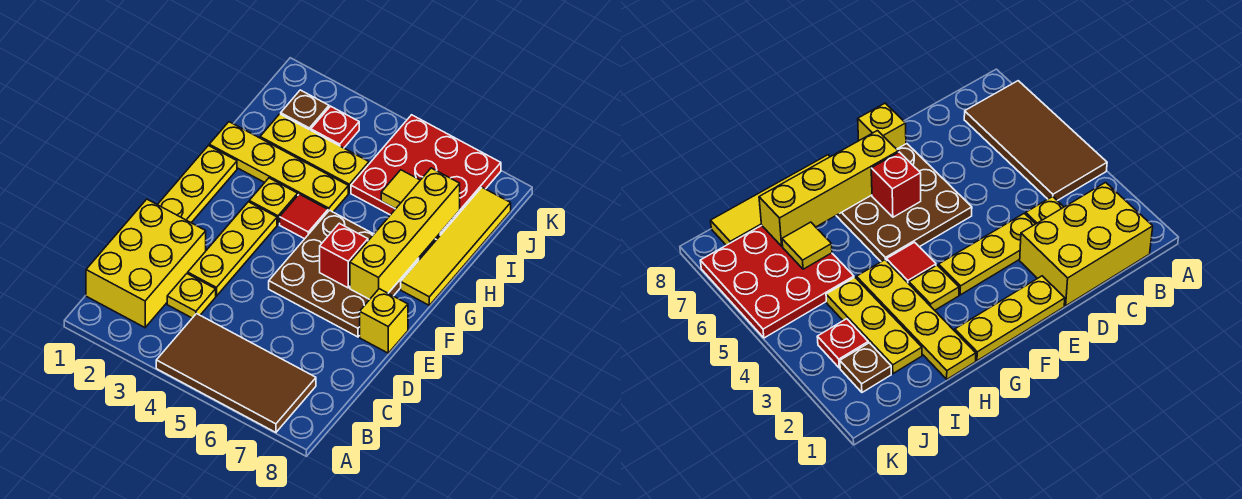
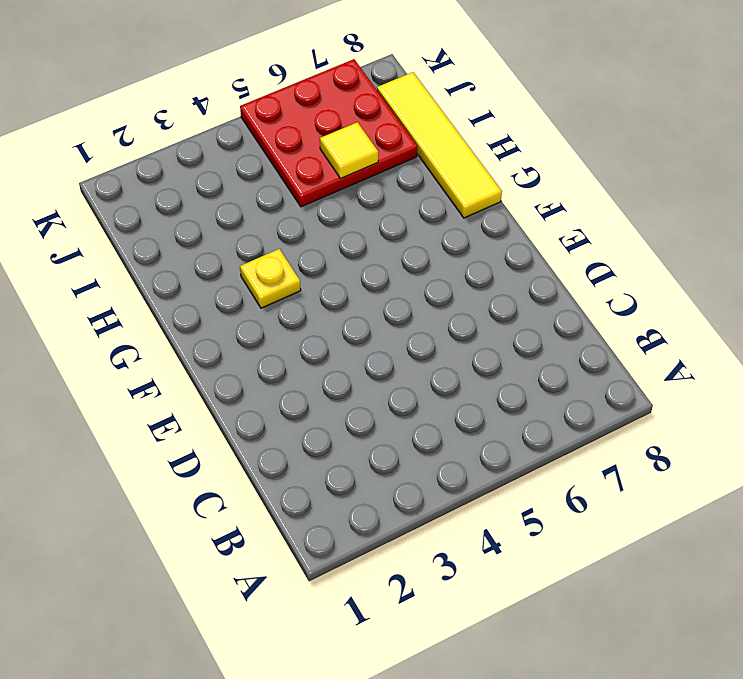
none -> brown 2x4 tile [156,314,316,432]
none -> yellow 2x3 brick [86,199,206,327]
none -> yellow 1x1 plate [167,274,216,318]

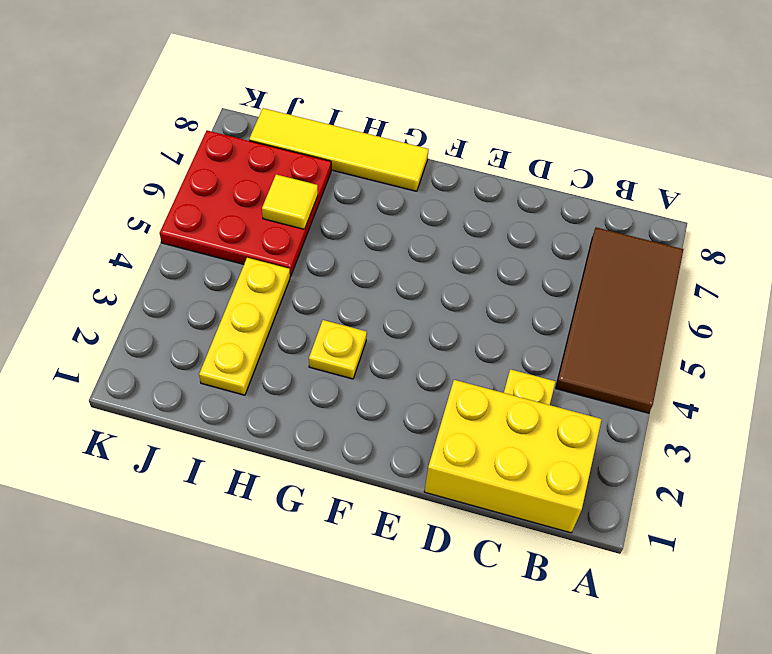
none -> yellow 1x3 plate [188,202,277,296]
none -> yellow 1x3 plate [157,146,237,223]
none -> brown 3x3 plate [269,210,419,337]

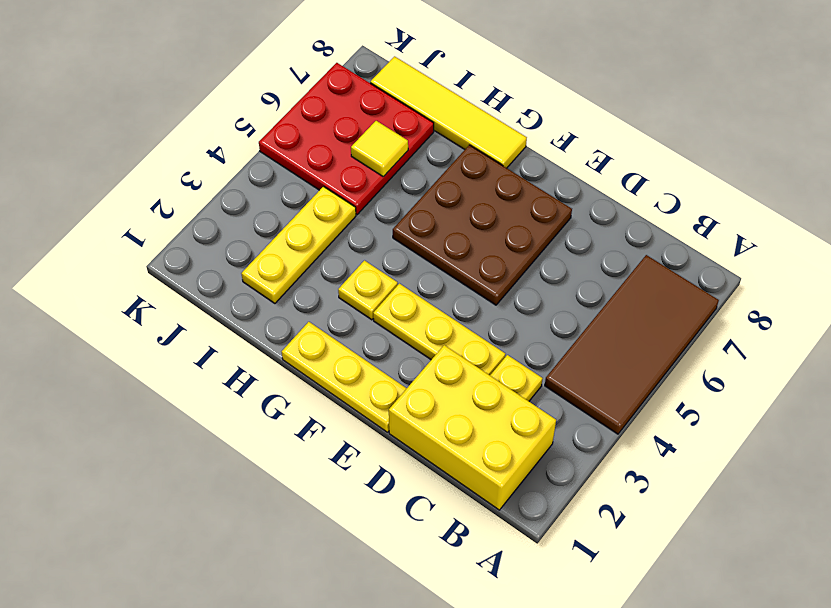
none -> yellow 1x1 brick [360,289,408,353]
none -> red 1x1 tile [280,194,328,239]
none -> yellow 1x4 plate [209,122,348,212]

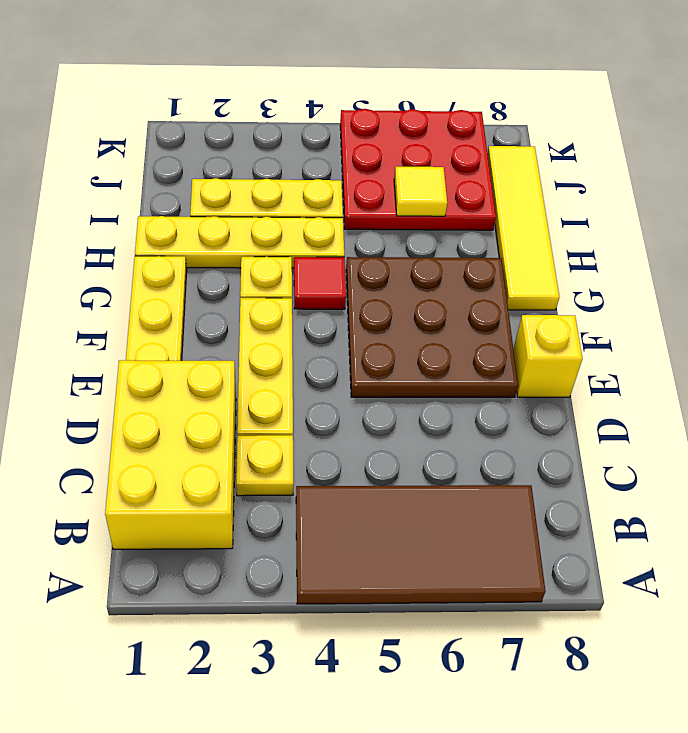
none -> brown 1x1 plate [281,90,329,130]
none -> red 1x1 plate [311,106,359,148]
none -> red 1x1 brick [320,223,368,288]

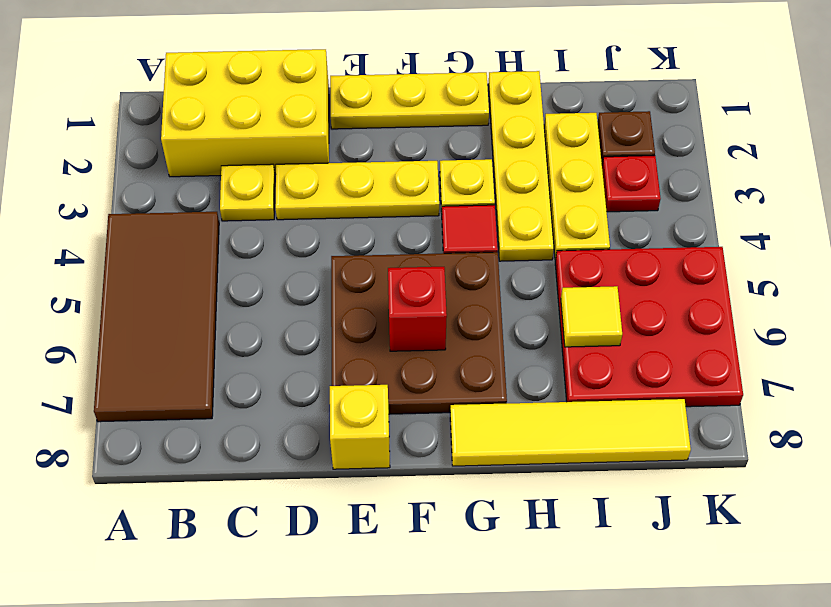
none -> yellow 1x4 brick [350,168,460,299]

